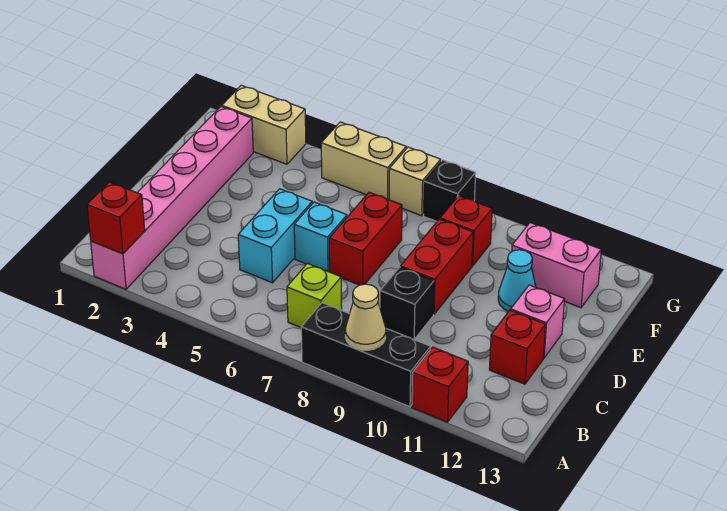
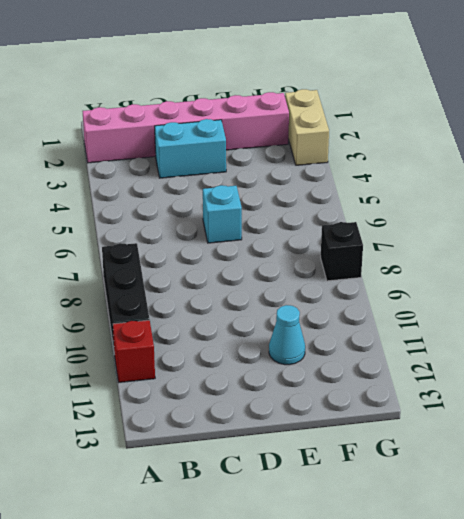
cyan 1x2 brick [155,119,226,178] -> cyan 1x2 brick moved to [238,189,312,283]
none -> lime 1x1 brick [287,263,342,327]
none -> black 1x1 brick [380,267,434,339]
none -> red 1x1 brick [489,310,546,384]

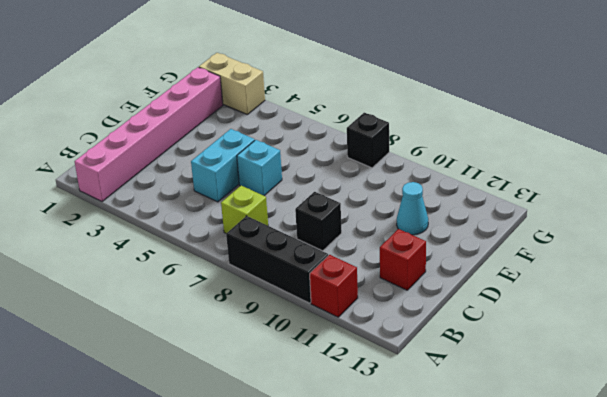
none -> red 1x2 brick [329,192,402,285]
none -> red 1x2 brick [401,219,473,314]
none -> pink 1x1 brick [511,285,565,358]

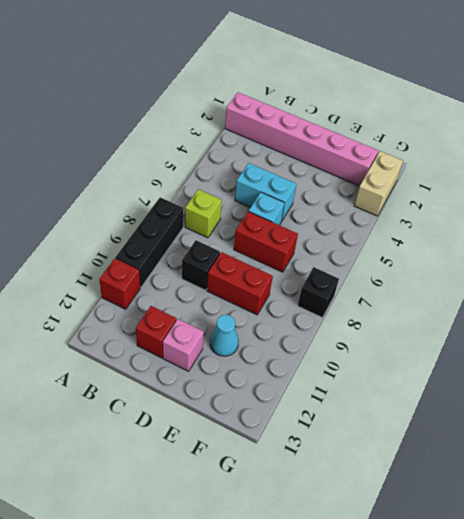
none -> red 1x1 brick [440,196,492,266]
none -> pink 1x2 brick [512,223,601,308]
none -> tan 1x2 brick [321,122,406,200]

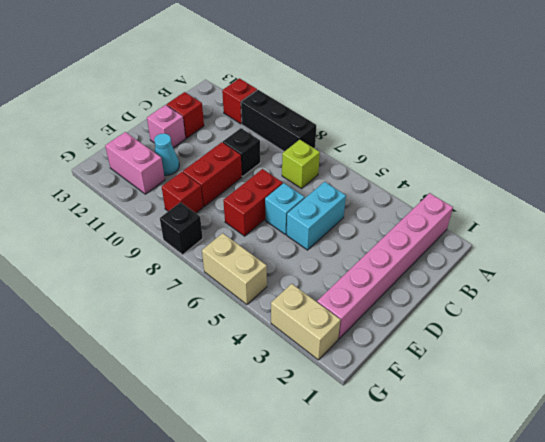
none -> tan 1x1 brick [389,147,441,216]
none -> red 1x1 brick [87,182,145,254]
none -> tan 1x1 cone [345,284,386,350]

